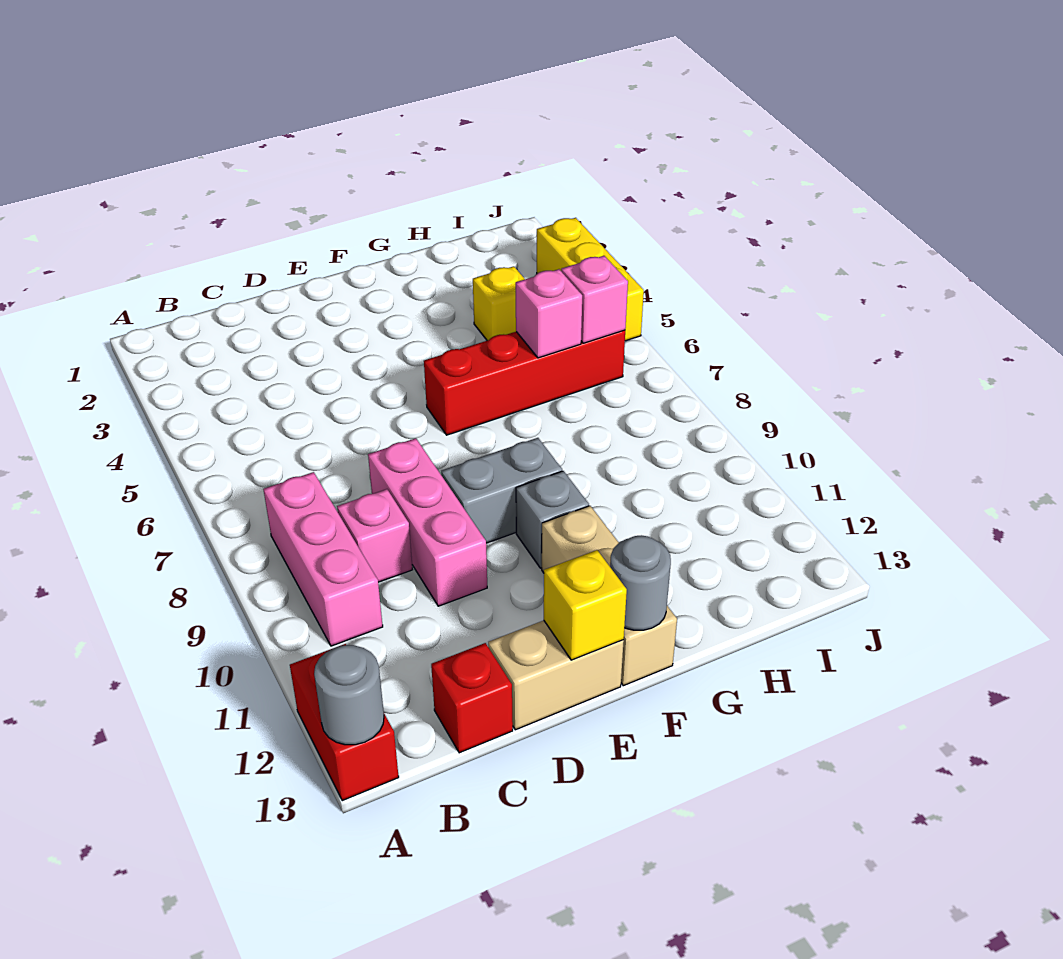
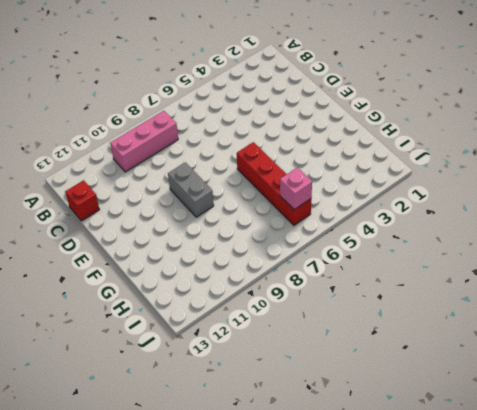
none -> red 1x2 brick [290,644,399,801]
none -> pink 1x1 brick [337,489,412,582]
none -> pink 1x3 brick [368,438,487,606]

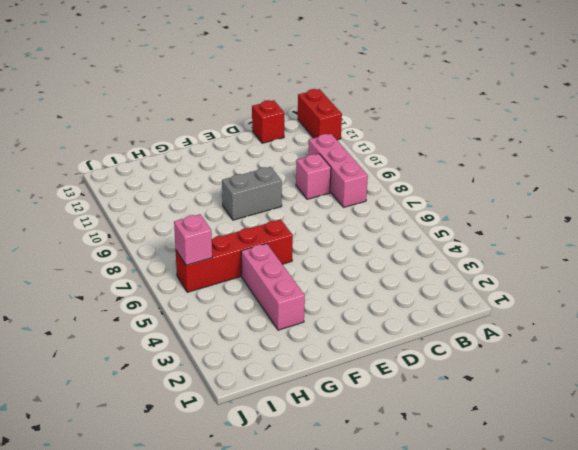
pink 1x3 brick [241,243,305,330] -> pink 1x3 brick moved to [368,438,487,606]
none -> tan 1x2 brick [488,621,624,730]
none -> grey 1x1 brick [516,471,589,568]
none -> tan 1x3 brick [542,506,677,686]

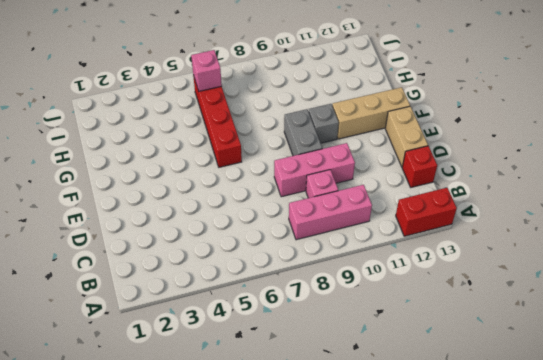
none -> yellow 1x1 brick [473,266,525,341]
none -> yellow 1x3 brick [537,218,644,341]
none -> grey 1x1 round brick [314,645,384,745]

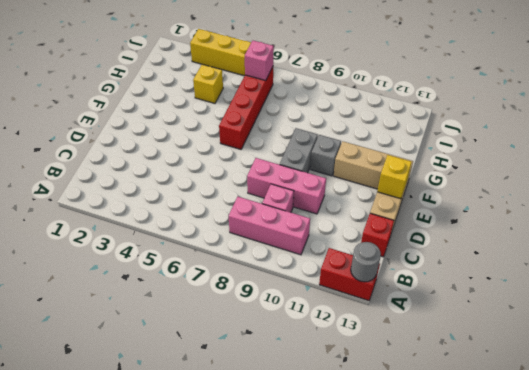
none -> grey 1x1 round brick [610,535,671,630]
none -> pink 1x1 brick [516,269,582,358]

